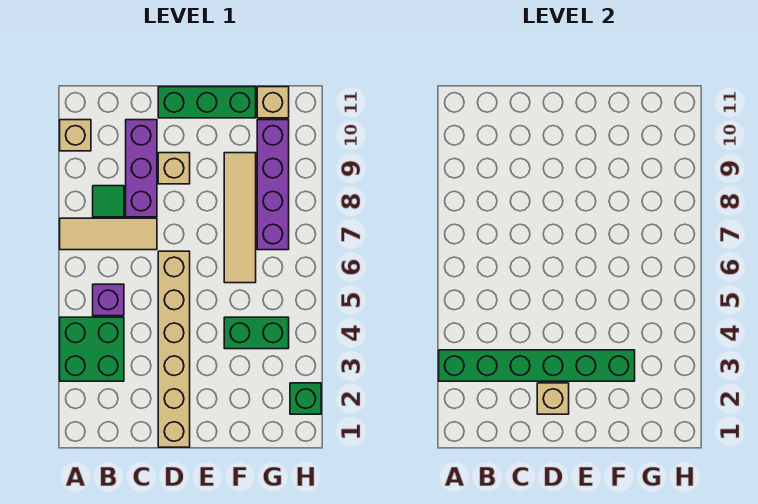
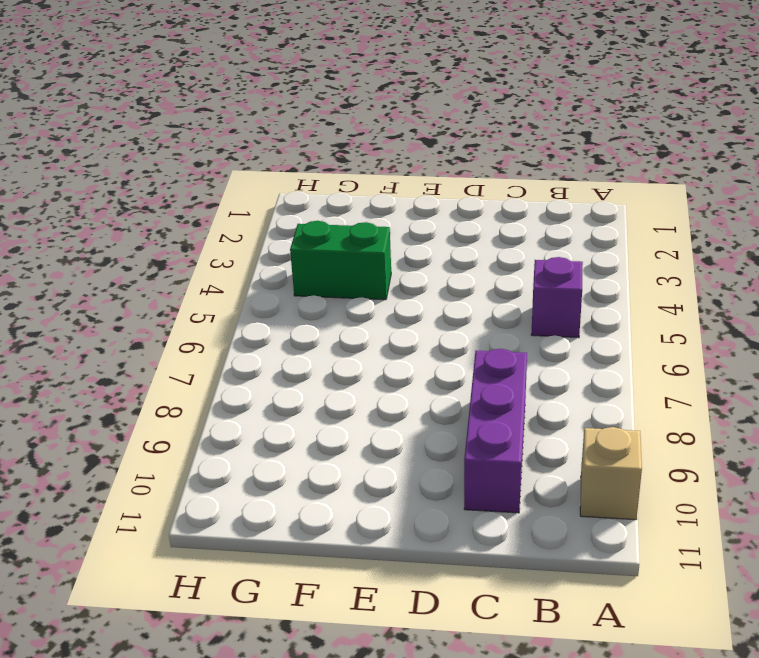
none -> green 2x2 brick [60,317,124,381]
none -> tan 1x3 tile [60,218,157,250]
none -> green 1x1 tile [93,186,124,217]

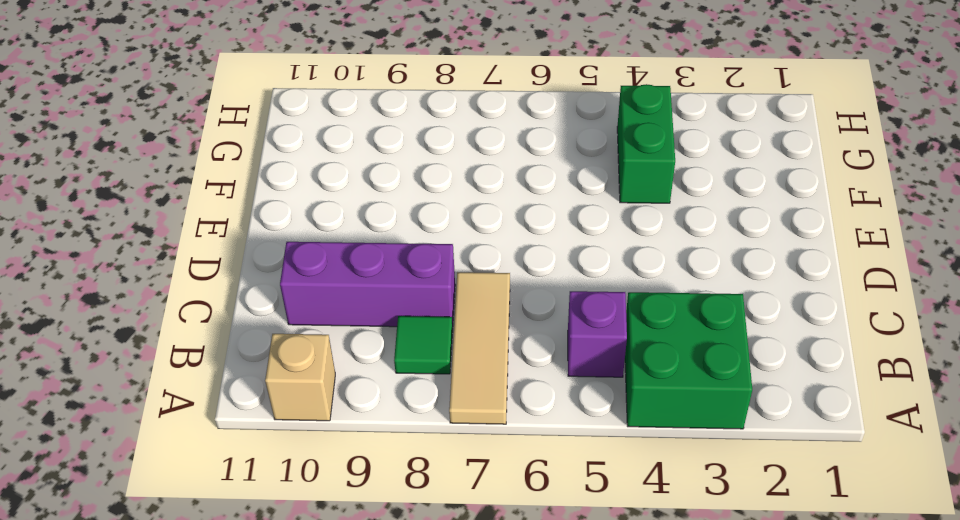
none -> tan 1x6 brick [158,251,190,447]
none -> tan 1x1 brick [158,153,190,184]
none -> green 1x3 brick [158,87,256,118]

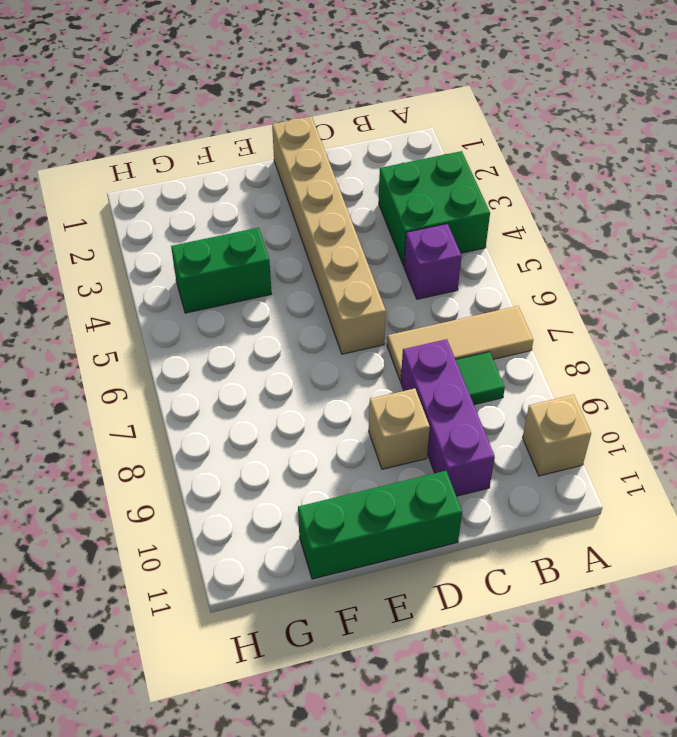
none -> tan 1x4 tile [224,153,256,283]
none -> purple 1x4 brick [257,120,289,250]
none -> tan 1x1 brick [257,87,289,118]

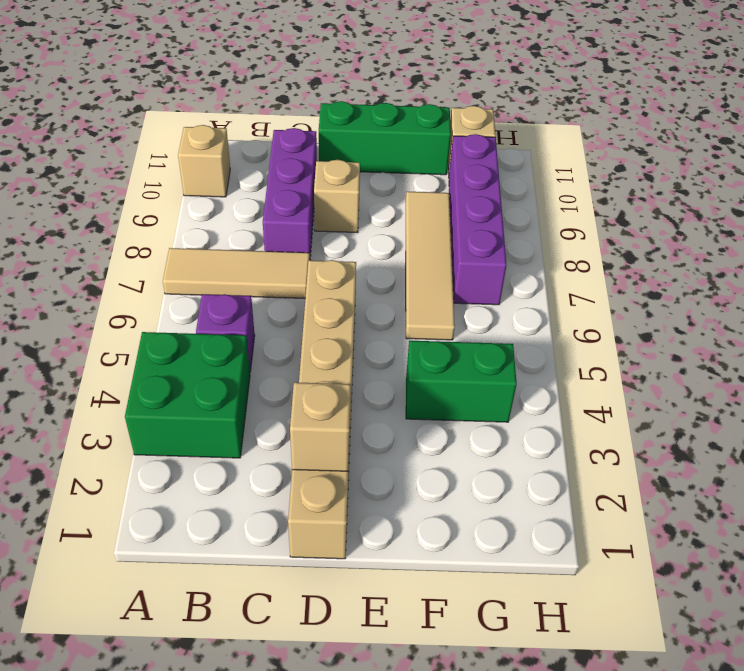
none -> green 1x1 tile [93,186,124,217]
none -> green 1x1 brick [290,383,321,414]
none -> green 1x6 brick [439,350,635,381]

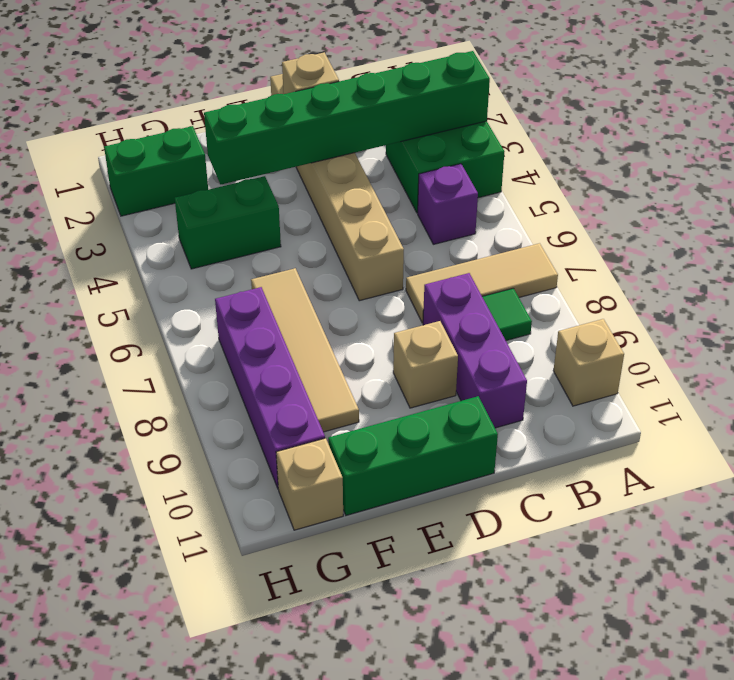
green 1x2 brick [104,126,208,216] -> green 1x1 brick [290,383,321,414]

